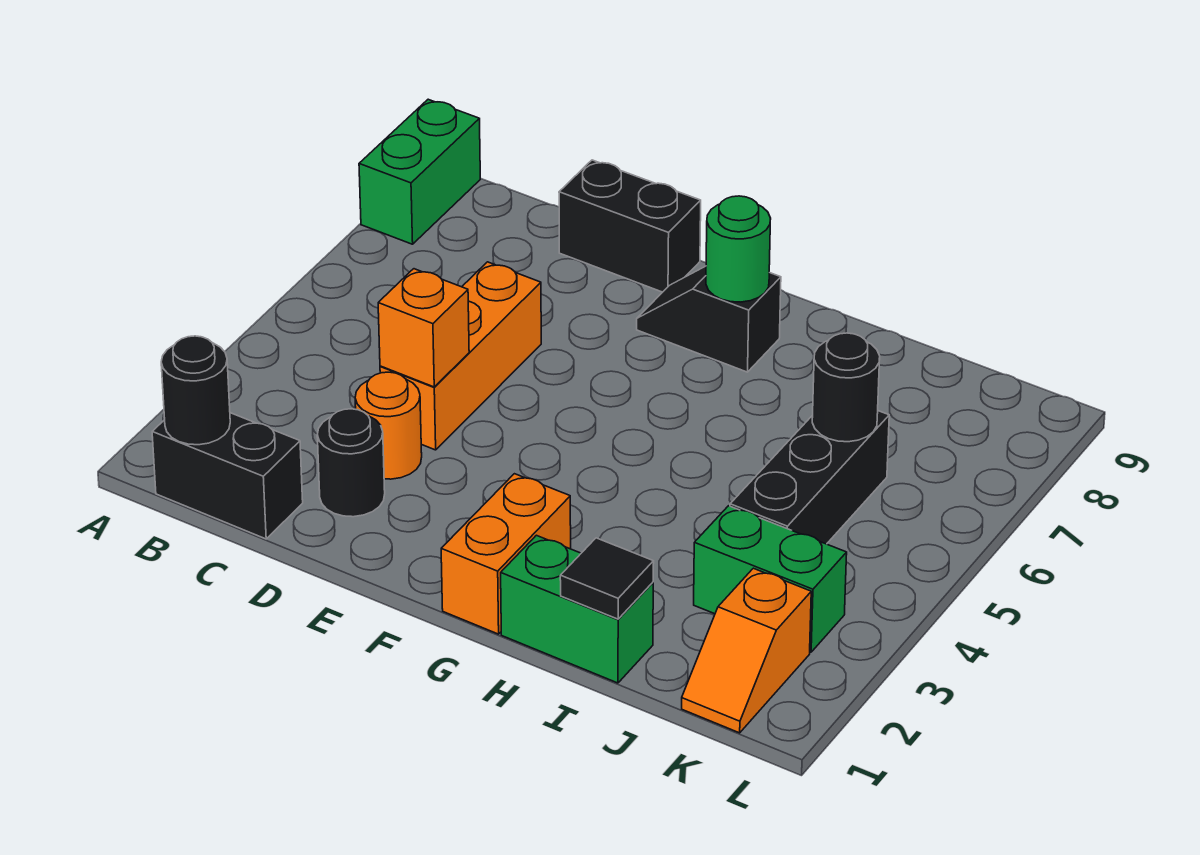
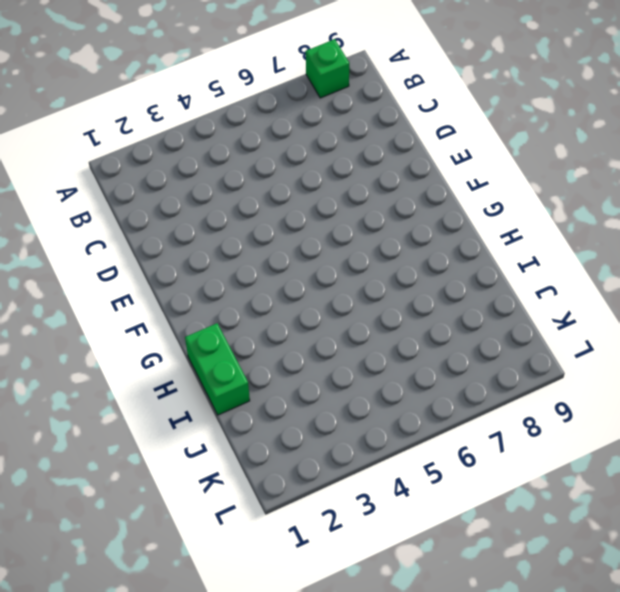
green 1x1 brick [306,39,349,98] -> green 1x2 brick [359,99,480,244]
none -> black 1x2 brick [152,413,303,539]
none -> black 1x1 round brick [317,409,385,517]
none -> orange 1x1 round brick [355,372,422,479]

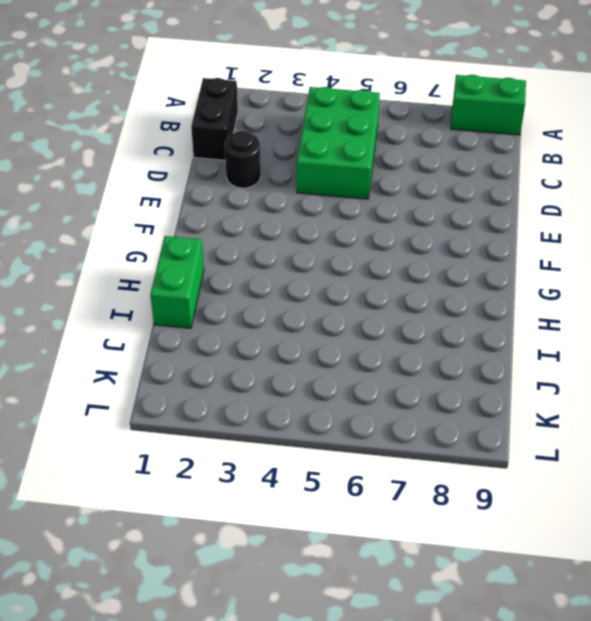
green 2x3 brick [297,87,380,199] -> orange 1x3 brick [380,262,541,450]
none -> orange 1x1 round brick [355,372,422,479]
none -> black 1x2 brick [559,160,701,292]
none -> black 1x2 slope [637,266,781,372]

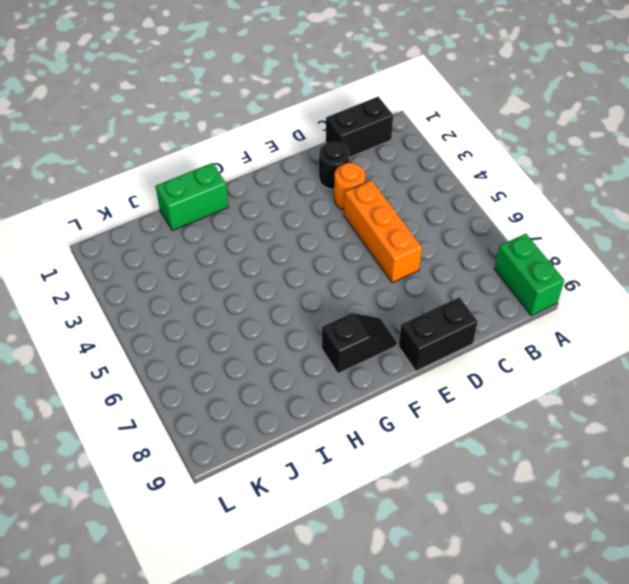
none -> orange 1x2 brick [441,474,571,634]
none -> green 1x2 brick [694,506,847,652]
none -> black 1x3 brick [730,411,889,544]

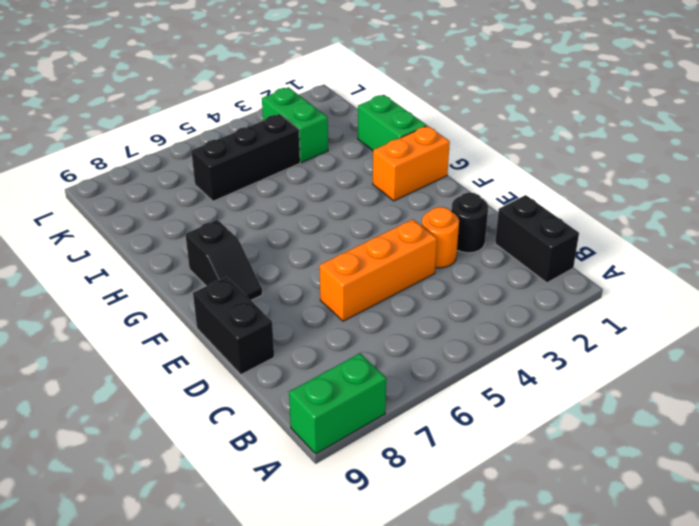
none -> orange 1x2 slope [682,568,811,733]
none -> black 1x1 round brick [161,336,230,445]
none -> orange 1x1 brick [378,269,469,387]

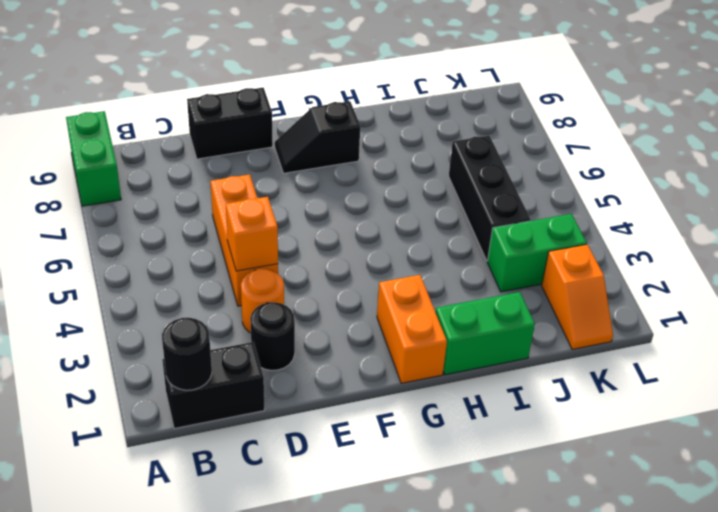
none -> green 1x1 round brick [706,196,771,302]
none -> black 1x1 tile [560,538,654,619]
none -> black 1x1 round brick [812,333,880,442]

